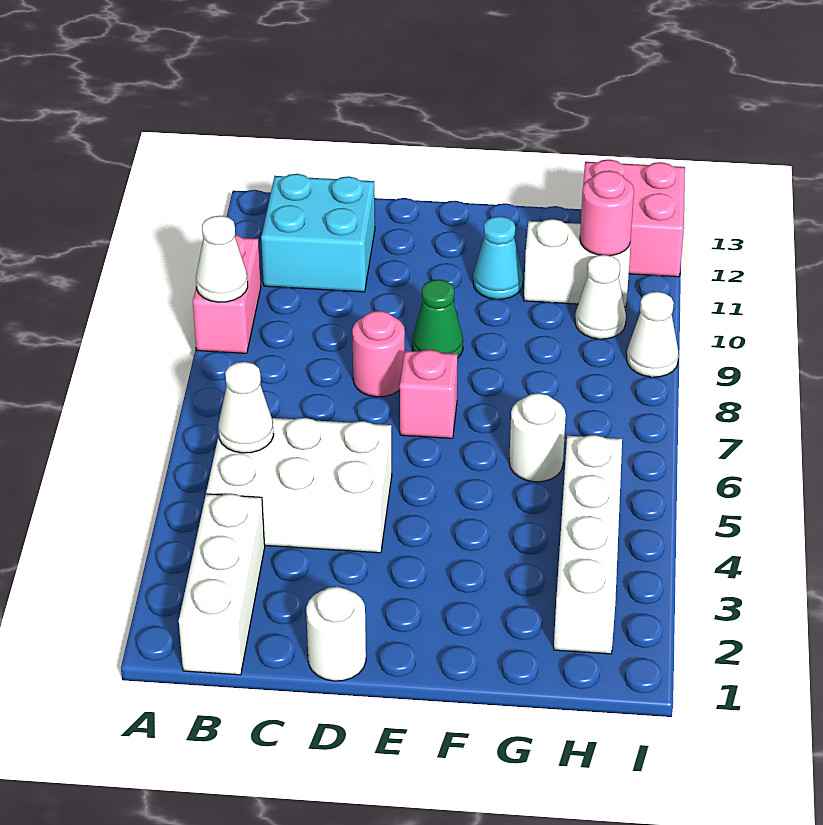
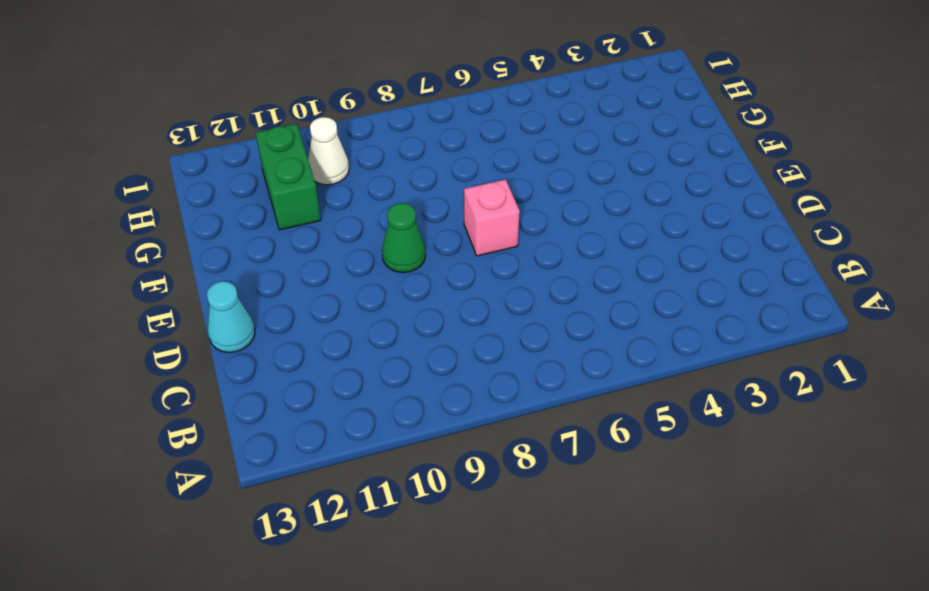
cyan 1x1 cone [207,281,255,352] -> cyan 1x1 cone moved to [473,216,523,299]
green 1x2 brick [256,124,321,230] -> white 1x2 brick [524,219,630,307]
none -> pink 1x2 brick [193,235,261,353]
none -> white 1x3 brick [179,494,265,675]
none -> white 2x3 brick [206,418,392,553]

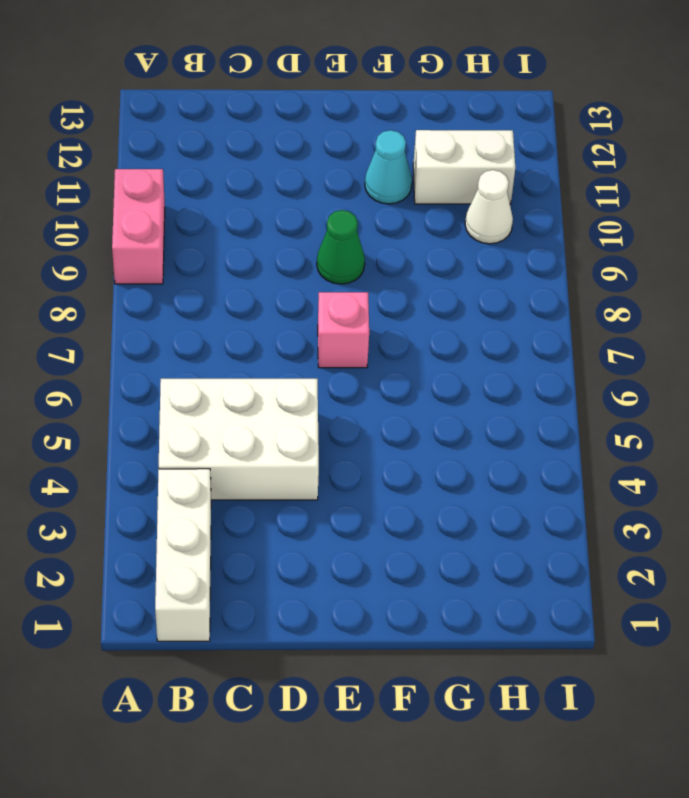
none -> cyan 2x2 brick [261,174,375,292]
none -> white 1x1 round brick [306,587,366,681]
none -> pink 1x1 round brick [352,311,405,397]

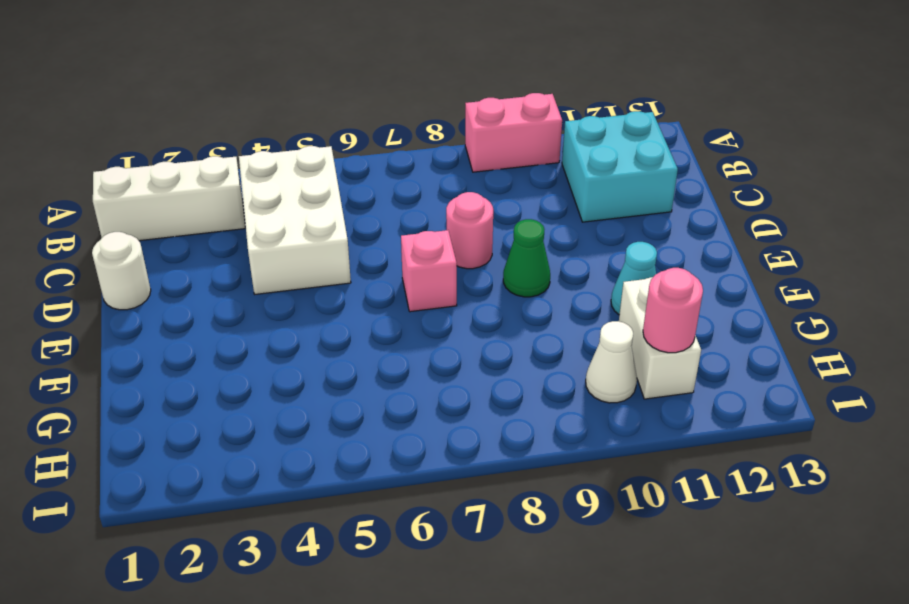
none -> white 1x1 round brick [509,393,566,482]
none -> white 1x4 brick [554,435,622,654]
none -> pink 2x2 brick [583,160,685,277]

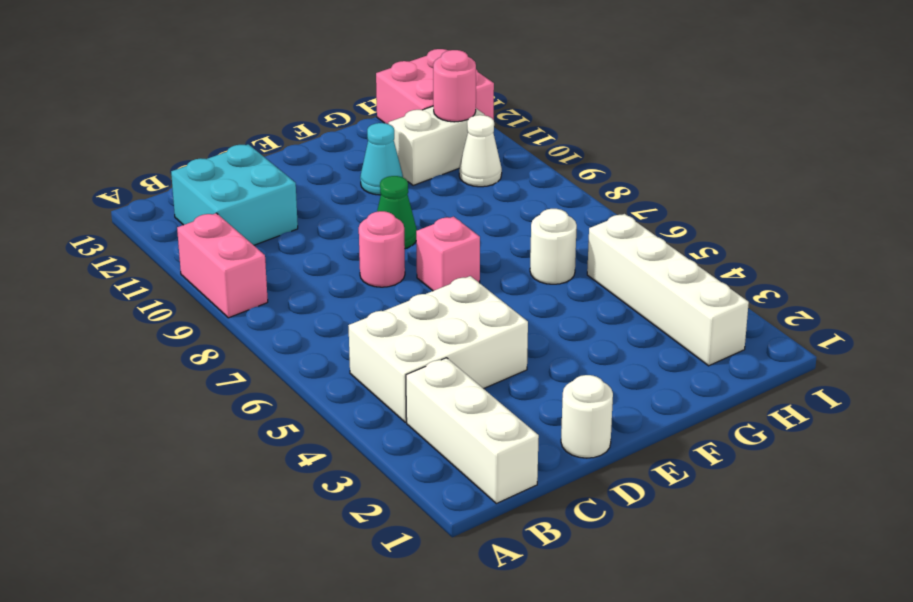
none -> white 1x1 cone [627,292,679,377]
none -> white 1x1 cone [196,216,248,302]
none -> white 1x1 cone [218,362,274,453]

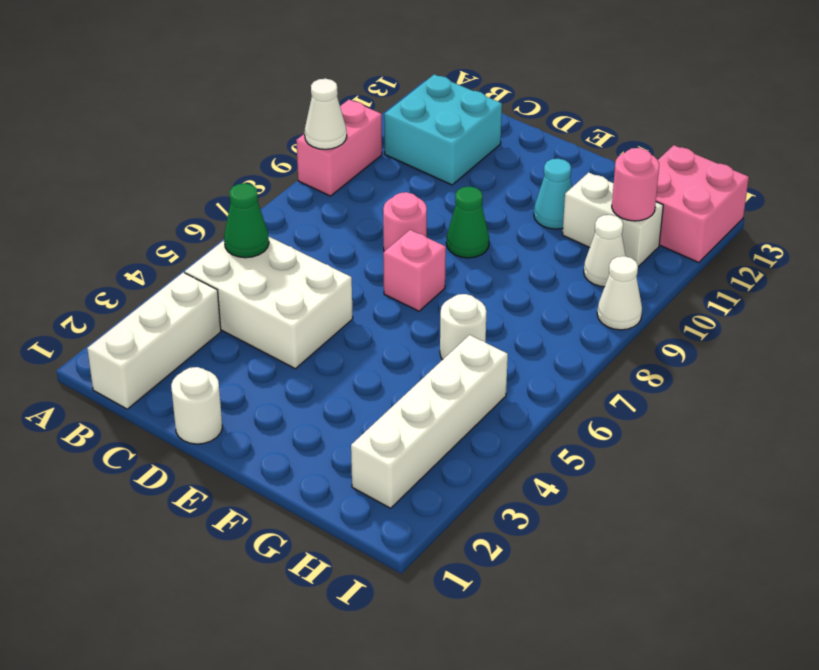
green 1x1 cone [224,183,269,258] -> white 1x1 cone [218,362,274,453]

